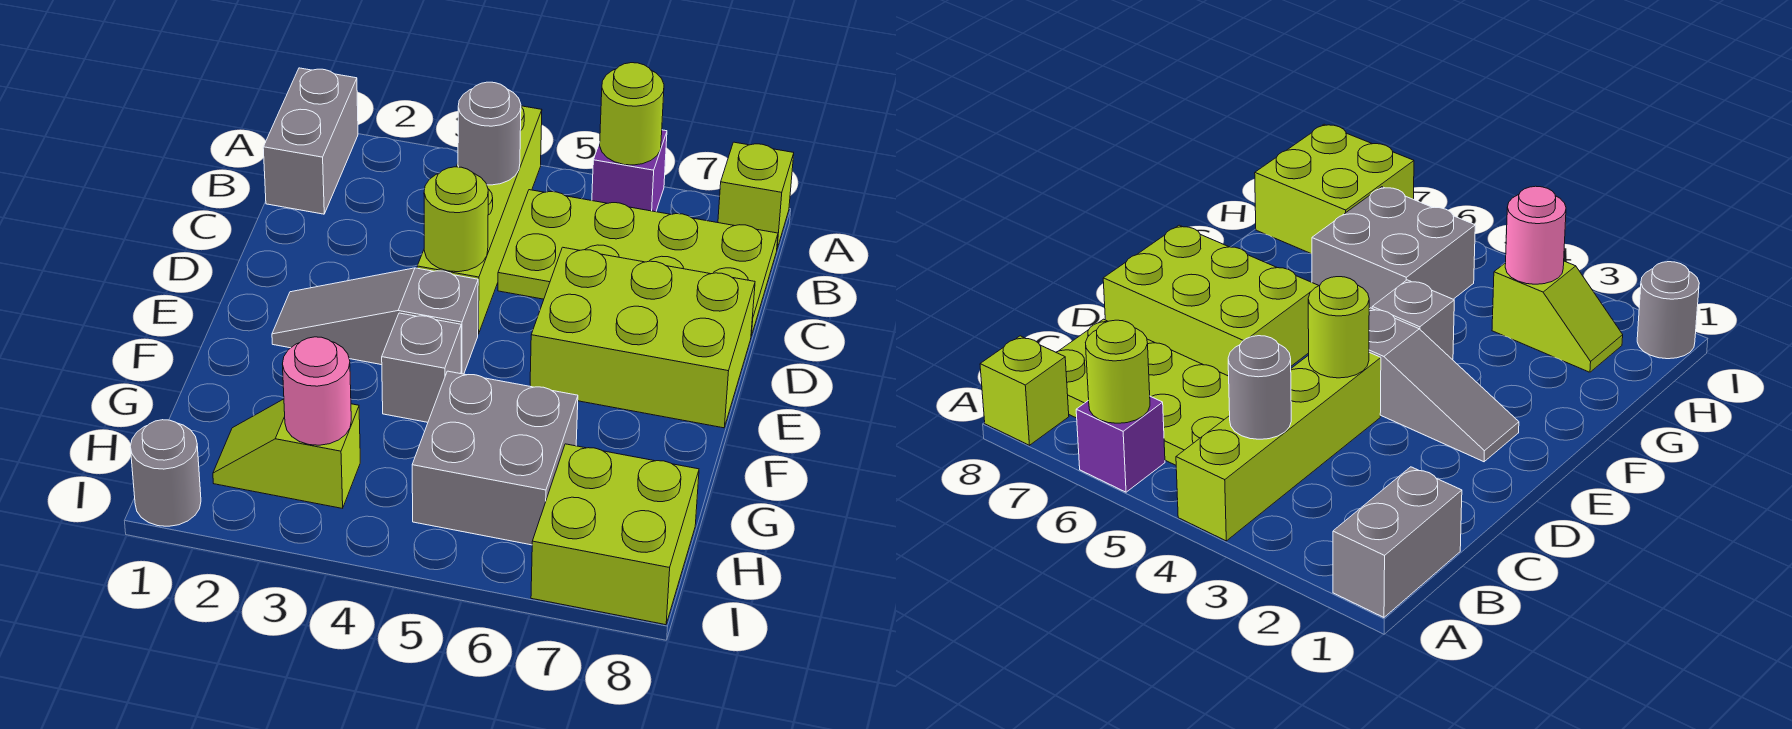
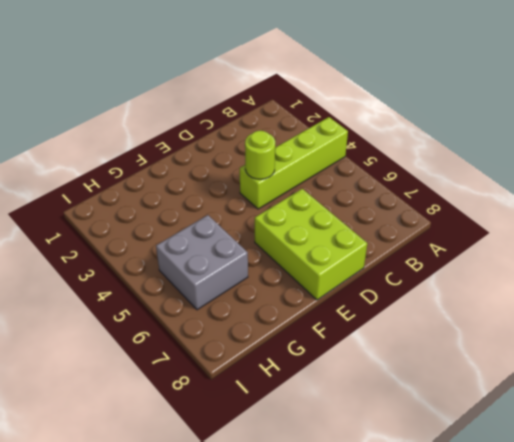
none -> grey 1x2 brick [263,68,358,214]
none -> purple 1x1 brick [592,130,667,212]
none -> lime 1x1 brick [718,142,794,248]

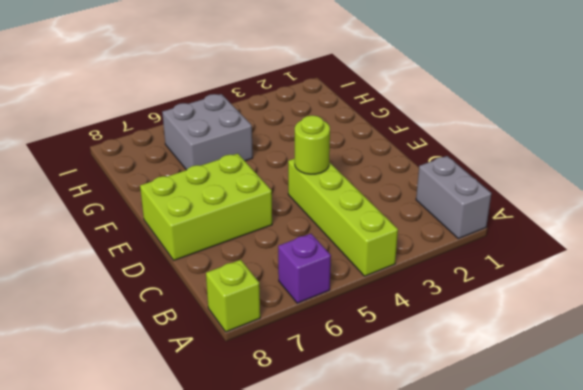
none -> lime 2x4 plate [498,190,778,336]
none -> grey 1x3 slope [272,268,478,374]
none -> grey 1x1 brick [382,313,461,422]

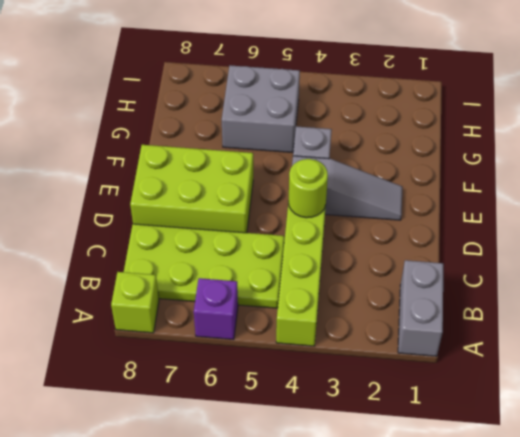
none -> lime 1x2 slope [213,399,360,508]
none -> lime 2x2 brick [531,444,699,625]
none -> grey 1x1 round brick [130,420,201,526]

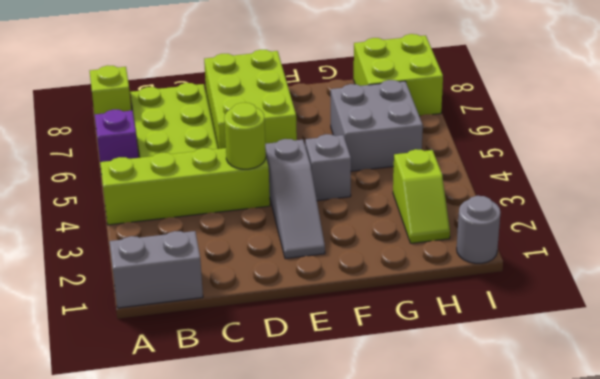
none -> lime 1x1 round brick [600,63,664,165]
none -> grey 1x1 round brick [458,82,521,185]
none -> pink 1x1 round brick [283,337,351,445]

